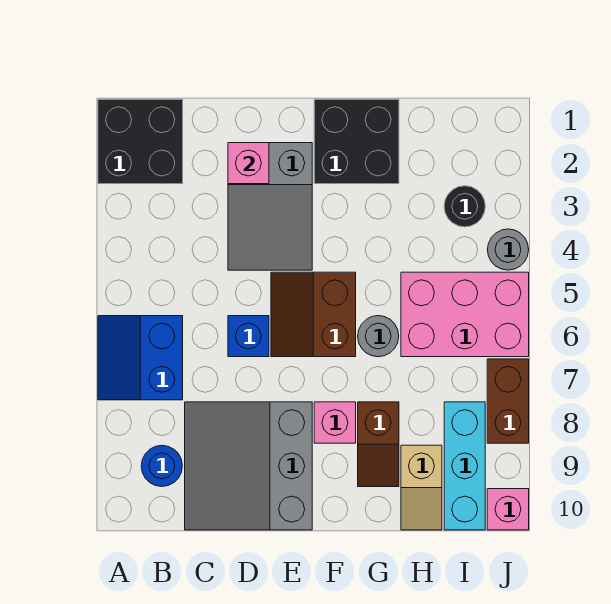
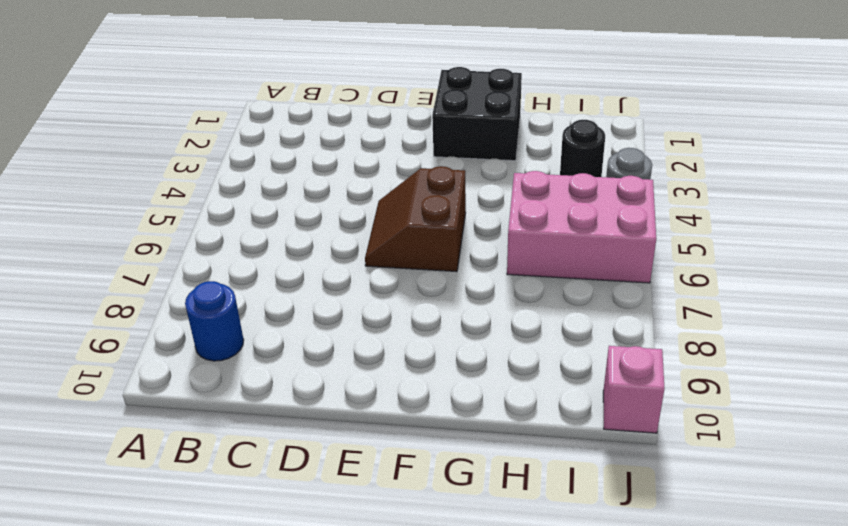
none -> black 2x2 brick [98,99,183,184]
none -> blue 2x2 slope [98,316,183,400]
none -> grey 3x3 slope [185,402,312,530]

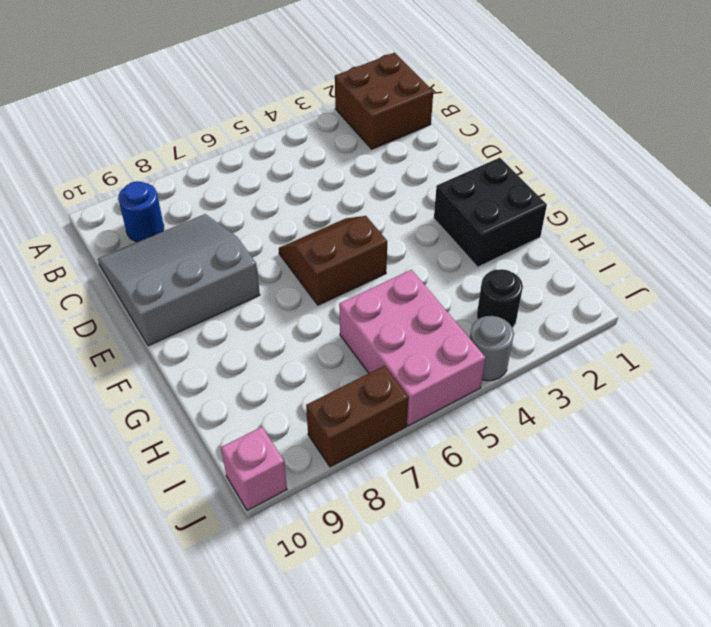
brown 2x2 brick [335,53,433,149] -> black 2x2 brick [98,99,183,184]
none -> blue 2x2 slope [98,316,183,400]
none -> grey 2x3 slope [228,143,312,270]
none -> blue 1x1 brick [228,316,269,357]

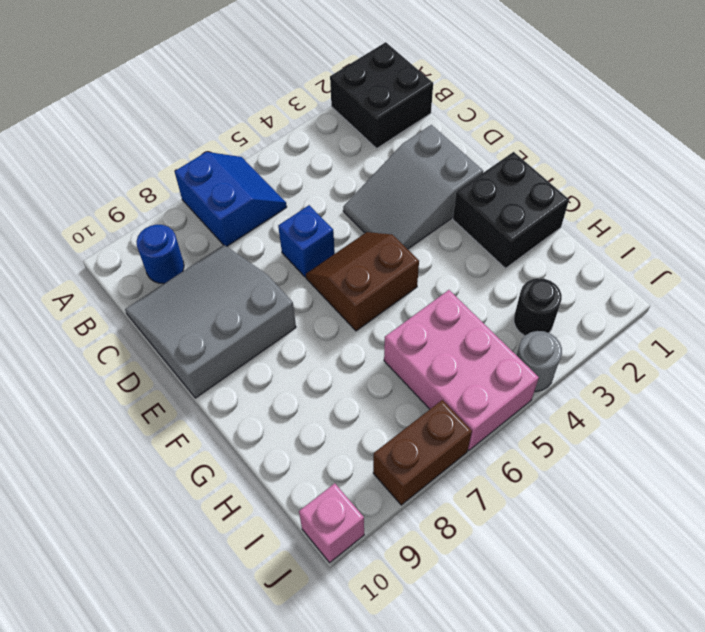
blue 2x2 slope [175,152,287,246] -> blue 2x2 slope turned to [98,316,183,400]
none -> pink 1x1 brick [314,402,356,443]
none -> grey 1x1 round brick [358,316,399,357]
none -> brown 1x2 slope [358,402,399,487]

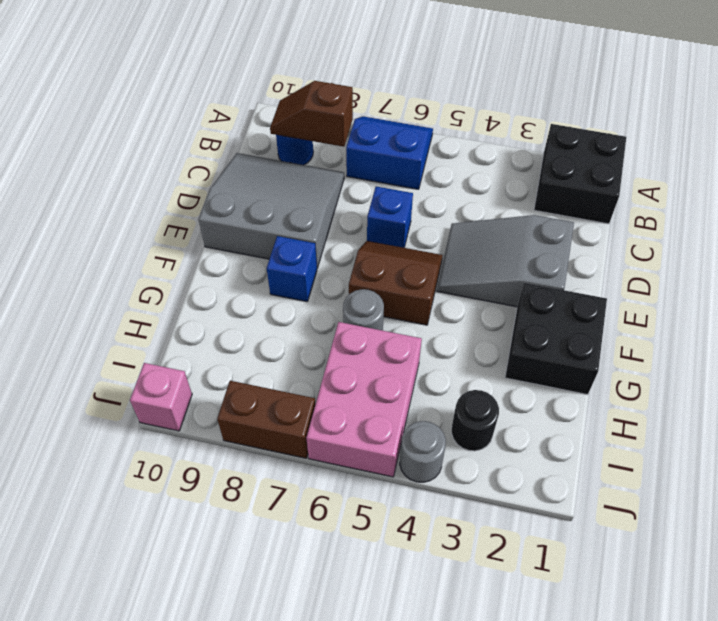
brown 1x2 slope [270,81,353,147] -> brown 1x2 slope moved to [358,402,399,487]
blue 1x1 brick [267,236,317,302] -> pink 1x1 brick [314,402,356,443]
none -> tan 1x2 slope [401,445,442,530]
none -> cyan 1x3 brick [444,402,485,530]
none -> pink 1x1 brick [228,143,269,184]

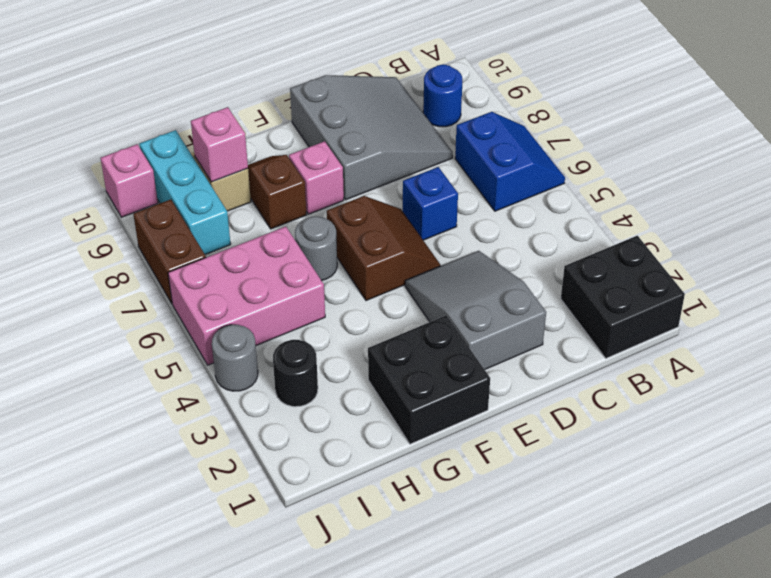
pink 1x1 brick [191,107,248,182] -> pink 1x1 brick moved to [228,143,269,184]

